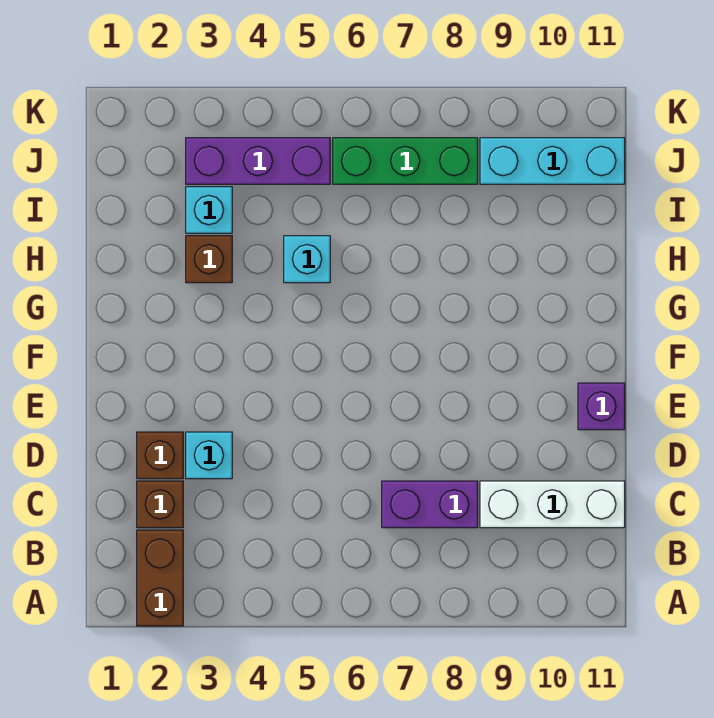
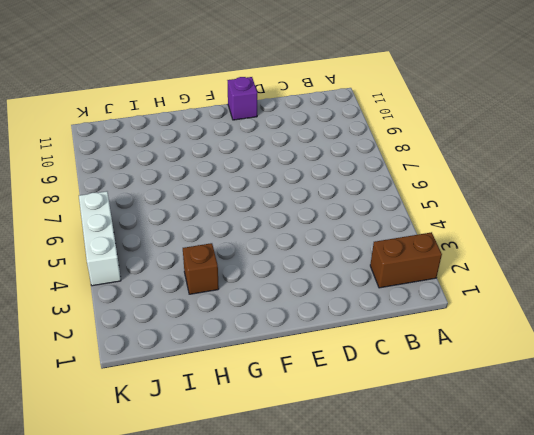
white 1x3 brick [79,191,121,286] -> white 1x3 brick moved to [480,481,625,528]
none -> brown 1x1 brick [137,481,183,528]
none -> purple 1x2 brick [382,481,478,528]
none -> brown 1x1 brick [137,432,183,479]

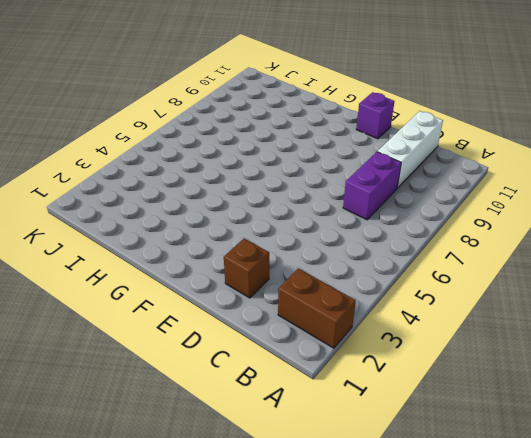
none -> brown 1x1 brick [137,481,183,528]
none -> cyan 1x1 brick [186,432,232,479]
none -> brown 1x1 brick [186,236,232,283]

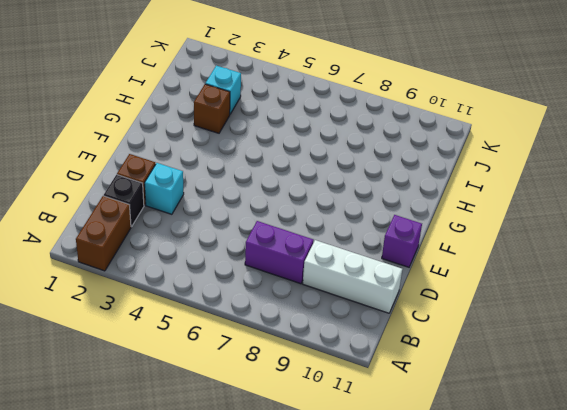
black 1x1 brick [104,175,144,227] -> brown 1x1 brick [137,481,183,528]
none -> cyan 1x1 brick [284,236,330,283]
none -> purple 1x3 brick [186,138,330,184]
none -> green 1x3 brick [333,138,478,184]

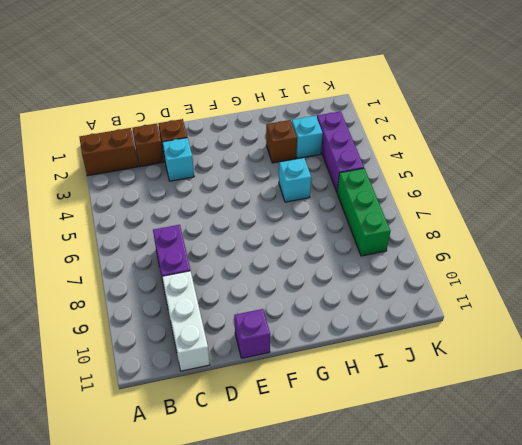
none -> cyan 1x3 brick [480,138,625,184]

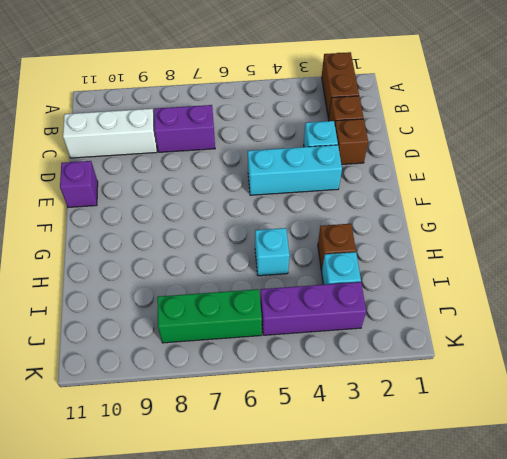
cyan 1x3 brick [248,145,342,195] -> cyan 1x3 brick moved to [480,138,625,184]

